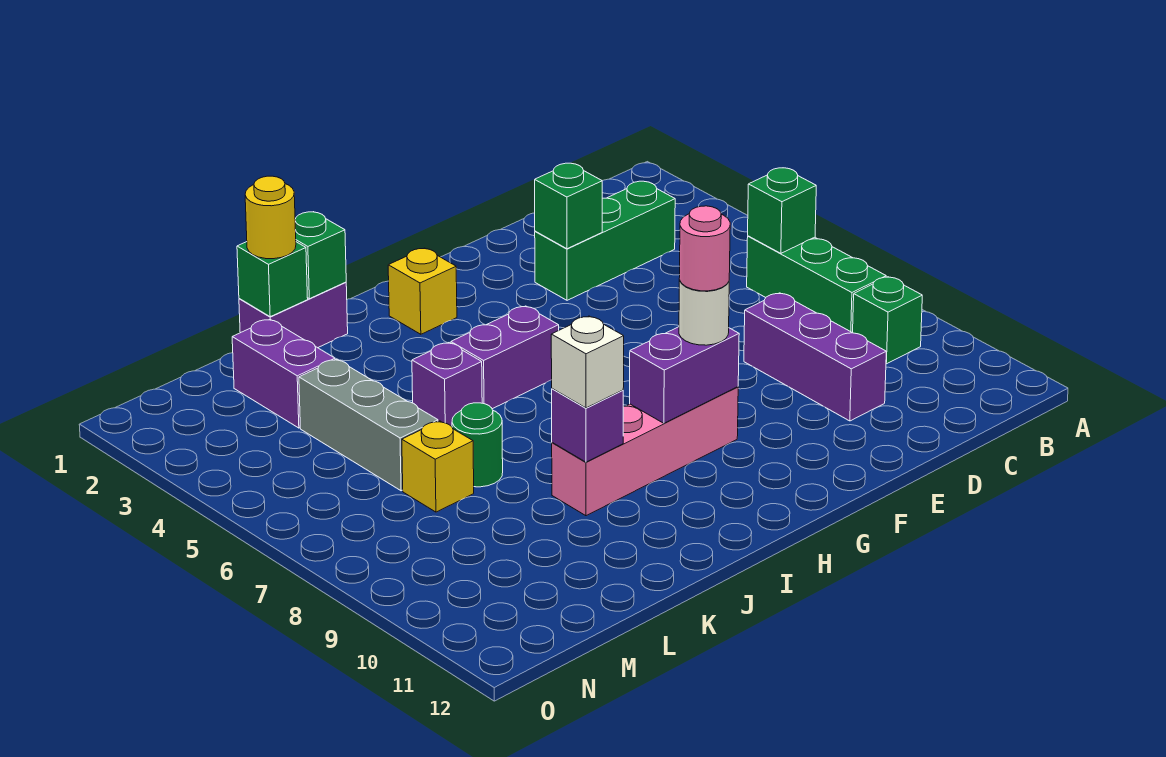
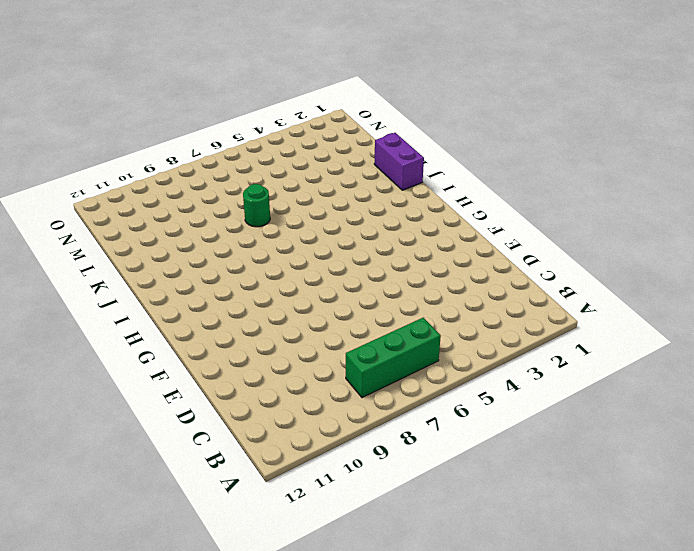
none -> green 1x1 brick [853,277,922,364]
none -> green 1x3 brick [535,181,675,300]
none -> purple 1x3 brick [744,293,886,421]

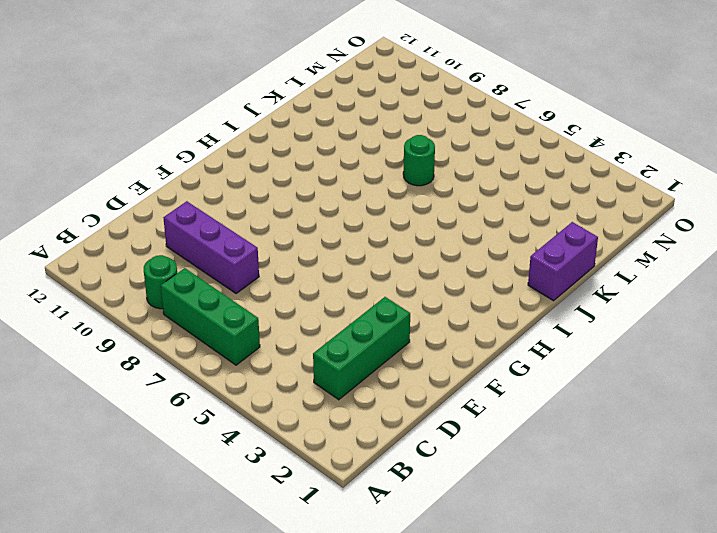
green 1x1 round brick [144,255,177,309] -> green 1x1 brick [853,277,922,364]
none -> pink 1x4 brick [552,387,738,516]
none -> yellow 1x1 brick [388,248,457,334]
none -> purple 1x2 brick [451,306,559,409]

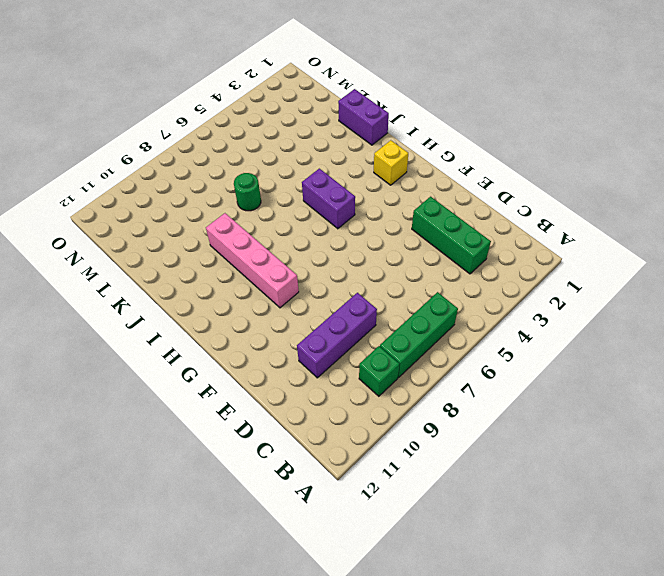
none -> purple 1x1 brick [412,343,482,427]
none -> purple 1x2 brick [232,319,335,428]
none -> grey 1x3 brick [299,359,438,491]

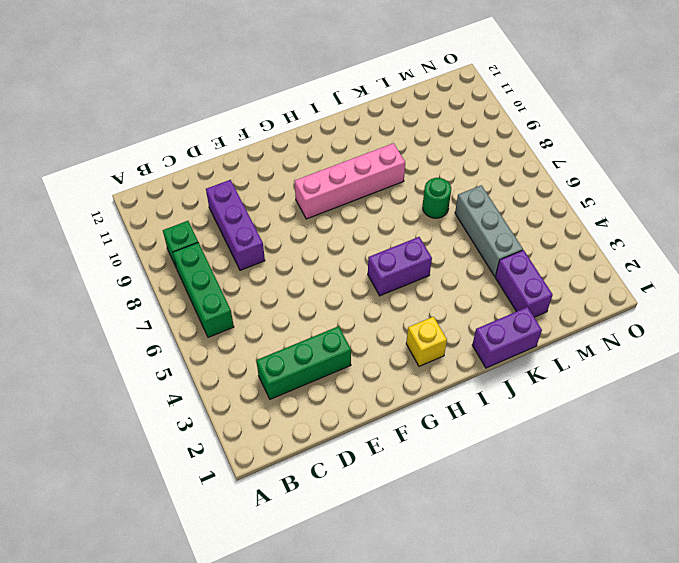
none -> purple 1x1 brick [412,343,482,427]
none -> yellow 1x1 brick [402,421,474,512]
none -> green 1x1 brick [748,168,816,253]

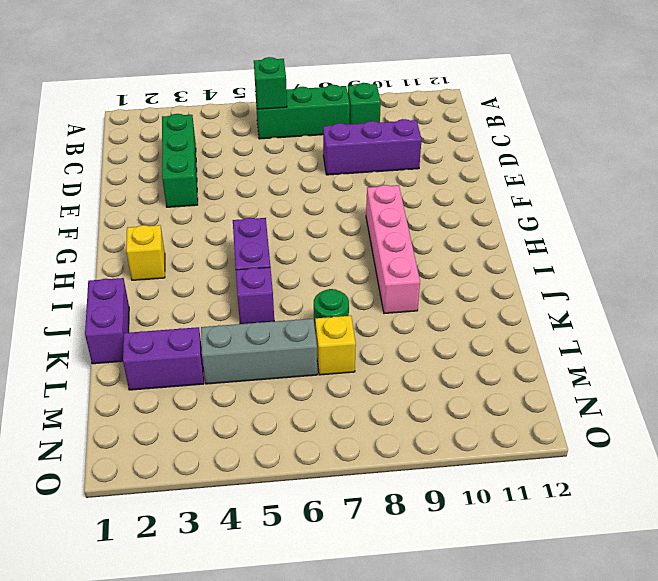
none -> green 1x1 brick [535,163,602,249]
none -> purple 1x2 brick [630,327,739,423]
none -> green 1x1 brick [295,212,346,299]

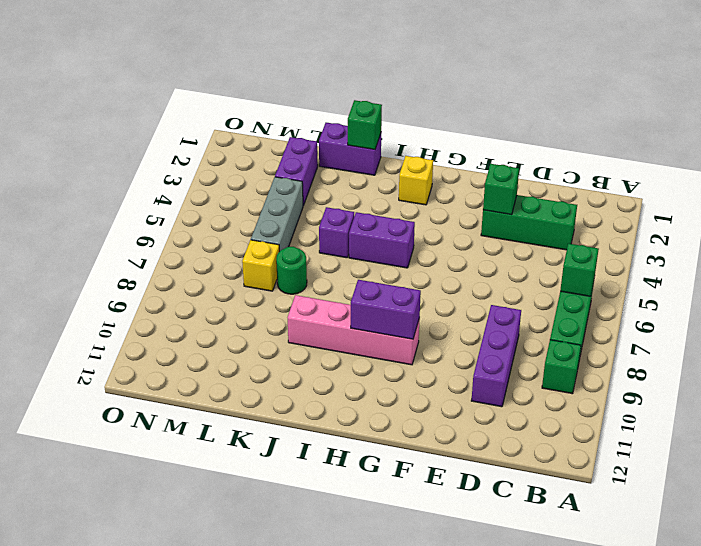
none -> purple 1x1 brick [552,389,623,462]
none -> green 1x1 brick [237,242,308,317]
none -> white 1x1 round brick [679,280,729,345]

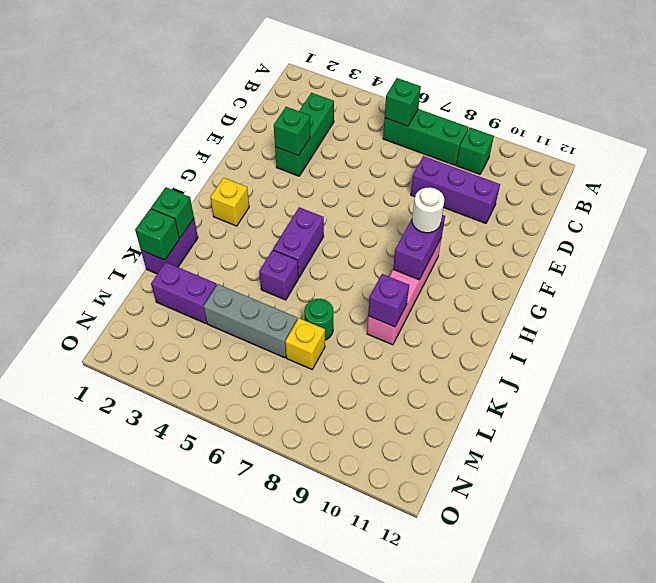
none -> white 1x1 brick [551,316,624,408]
none -> yellow 1x1 round brick [245,176,296,259]
none -> pink 1x1 round brick [679,206,730,291]

